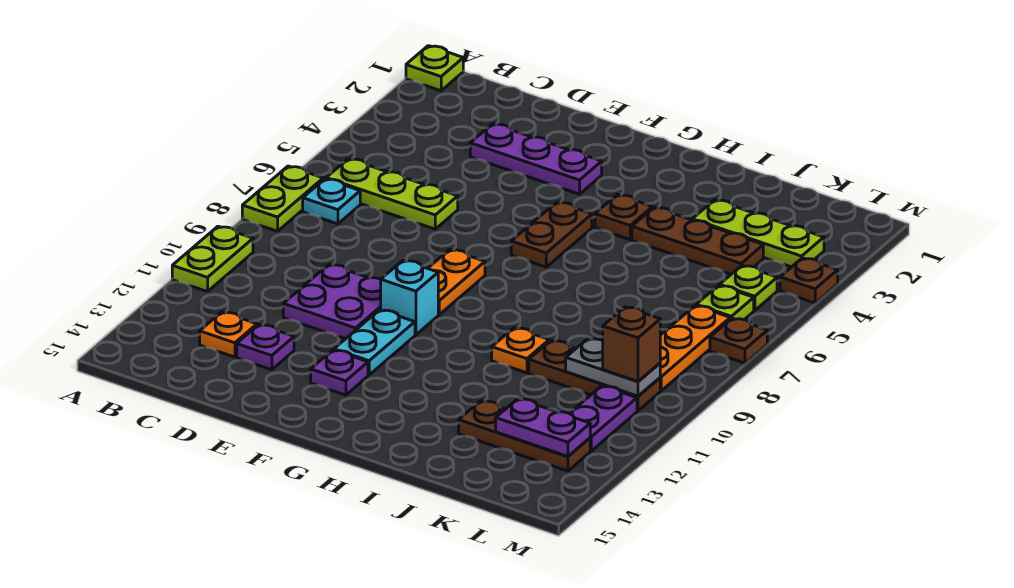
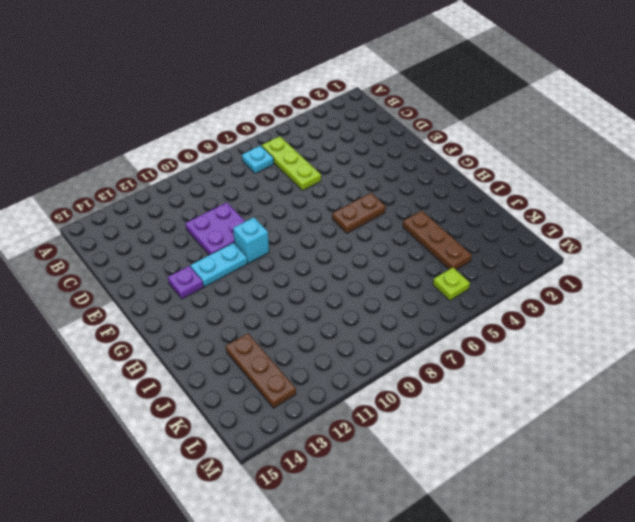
none -> lime 1x1 plate [406,46,463,91]
none -> lime 1x2 plate [242,166,323,231]
none -> lime 1x2 plate [172,226,253,292]

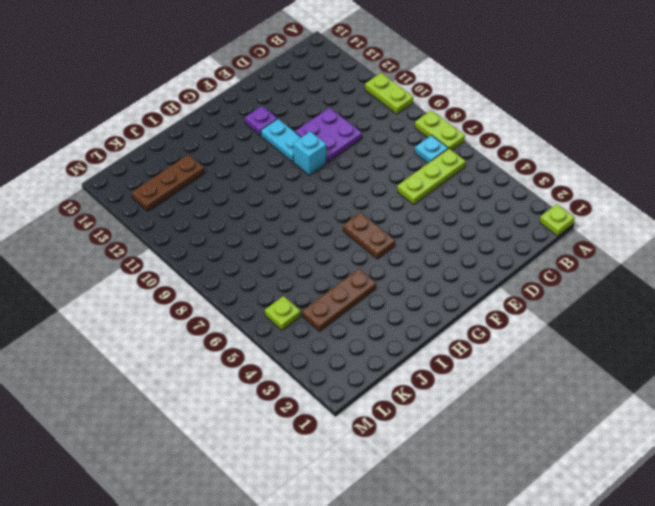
none -> orange 1x1 plate [200,312,257,357]
none -> purple 1x3 plate [470,124,602,194]
none -> purple 1x1 plate [237,325,294,370]

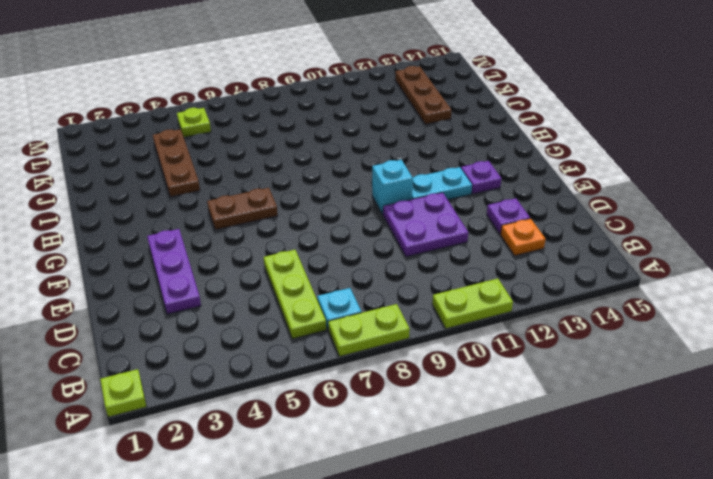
none -> orange 1x2 plate [428,250,485,315]
none -> brown 1x1 plate [595,195,652,240]
none -> orange 1x1 plate [492,328,549,373]

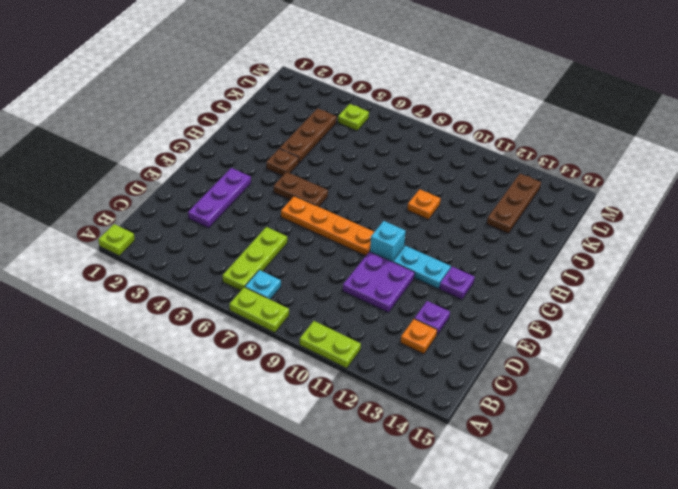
orange 1x4 plate [281,196,374,256] -> orange 1x2 plate [428,250,485,315]
none -> lime 1x3 plate [692,200,824,267]
none -> brown 1x3 plate [529,340,660,411]
none -> lime 1x1 plate [696,285,754,320]

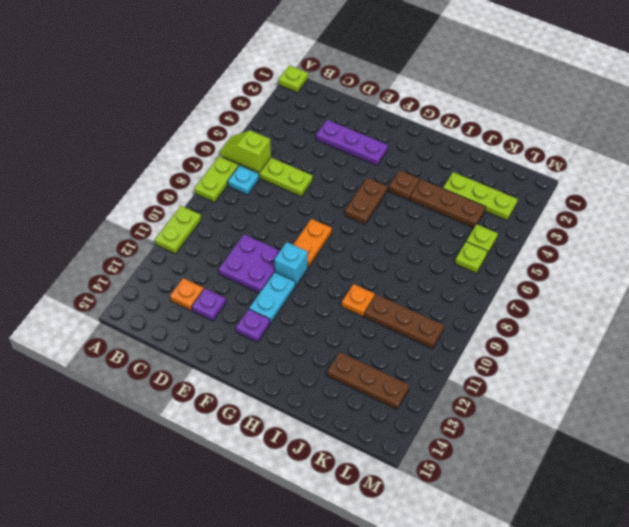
lime 1x2 slope [219,130,271,173] -> none
none -> orange 1x3 plate [660,306,730,391]
none -> purple 1x2 plate [570,386,637,451]
none -> brown 1x1 plate [780,258,838,303]

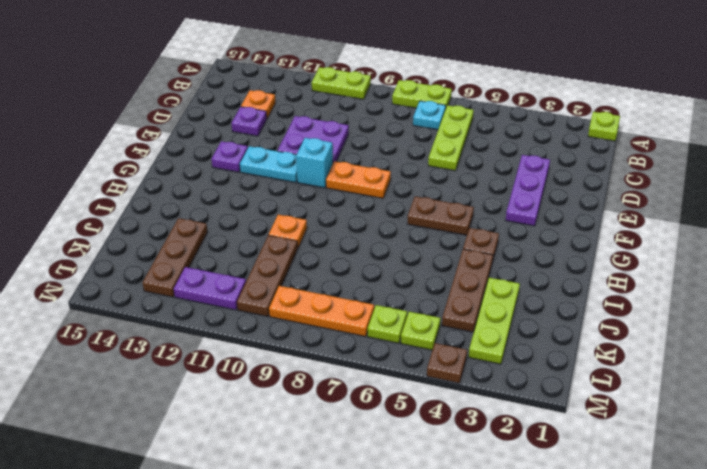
none -> brown 1x1 plate [710,318,767,363]
none -> grey 1x2 plate [566,338,660,396]
none -> purple 1x2 plate [496,399,590,456]

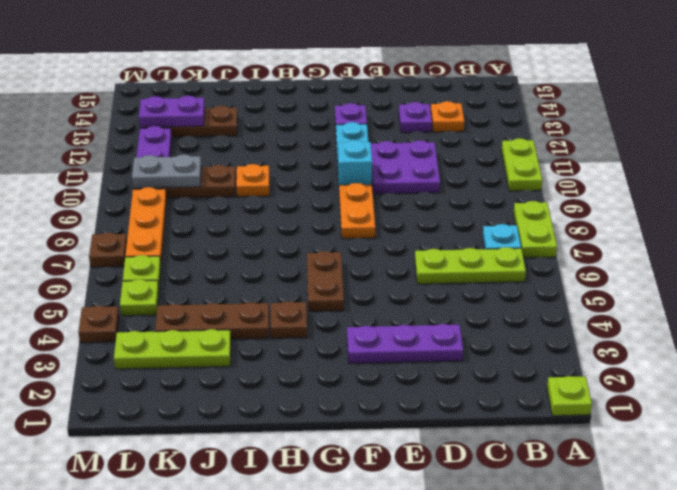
none -> brown 1x1 brick [603,307,660,381]

